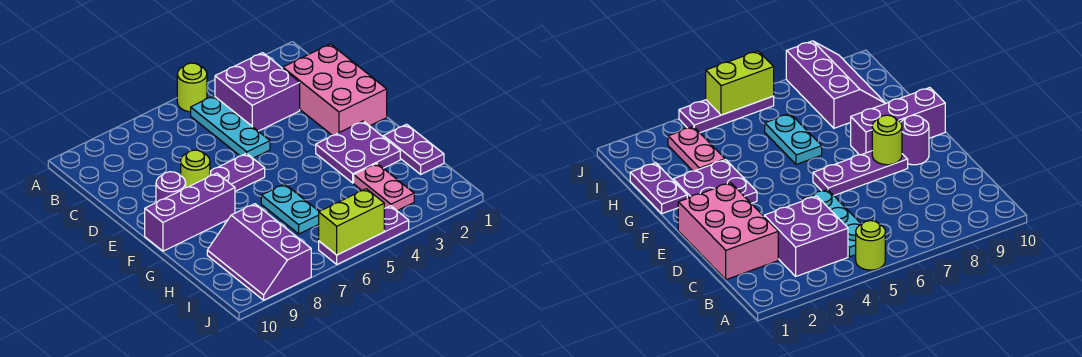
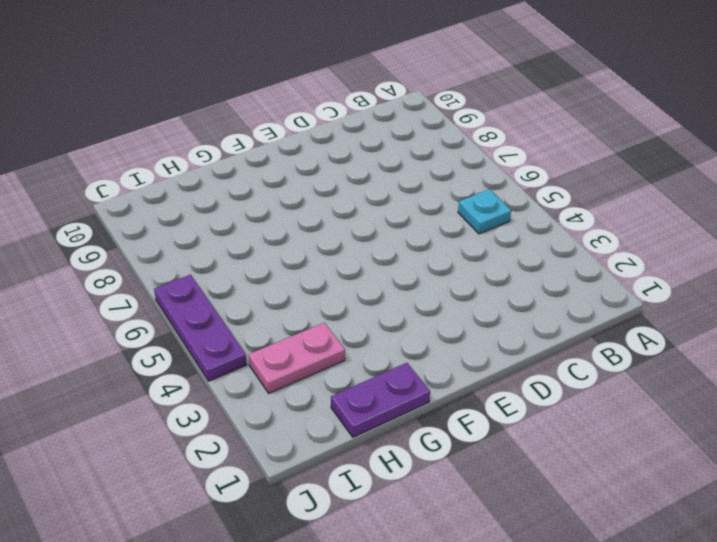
cyan 1x1 plate [458,189,511,234] -> cyan 1x3 plate [191,96,270,158]
none -> lime 1x1 round brick [177,63,207,112]
none -> purple 2x2 brick [215,53,300,131]
none -> pink 2x3 brick [283,44,387,136]

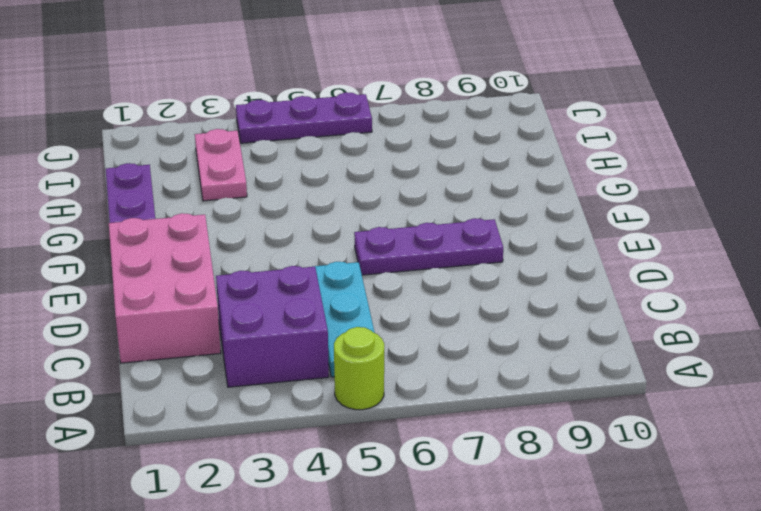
none -> purple 1x1 round brick [156,172,186,202]
none -> purple 2x2 plate [316,121,400,183]
none -> purple 1x3 brick [145,173,235,251]

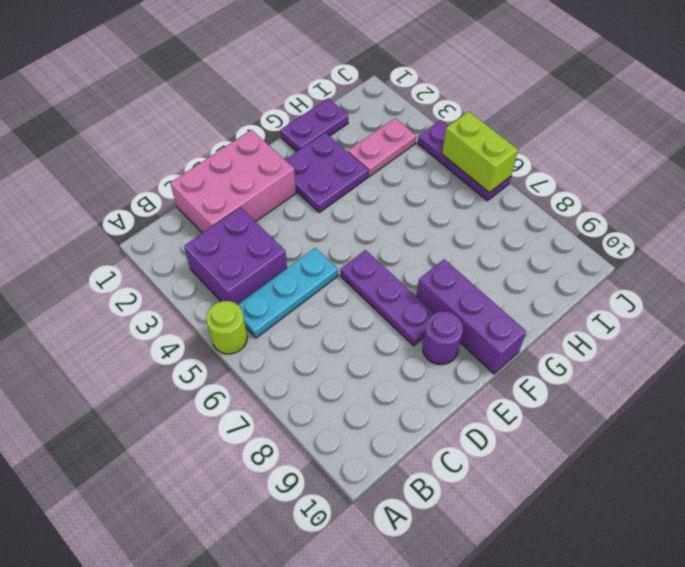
none -> cyan 1x2 plate [261,184,319,234]
none -> purple 2x3 slope [207,204,311,300]
none -> lime 1x1 round brick [181,150,210,188]

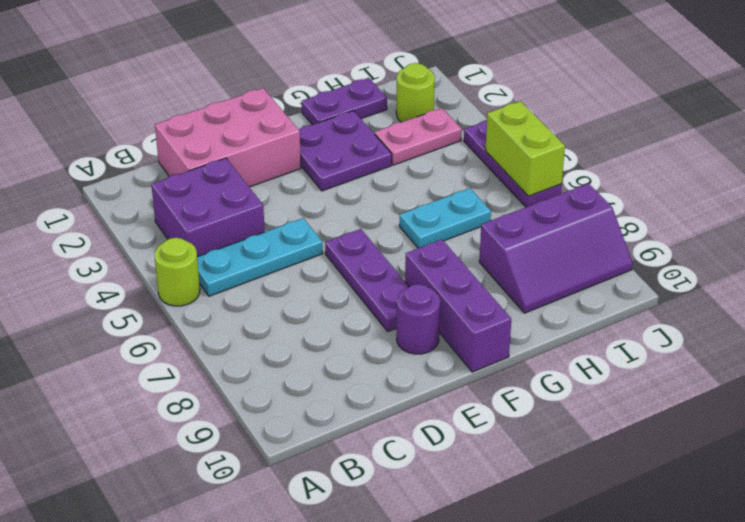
lime 1x1 round brick [396,63,435,122] -> lime 1x1 round brick moved to [181,150,210,188]

